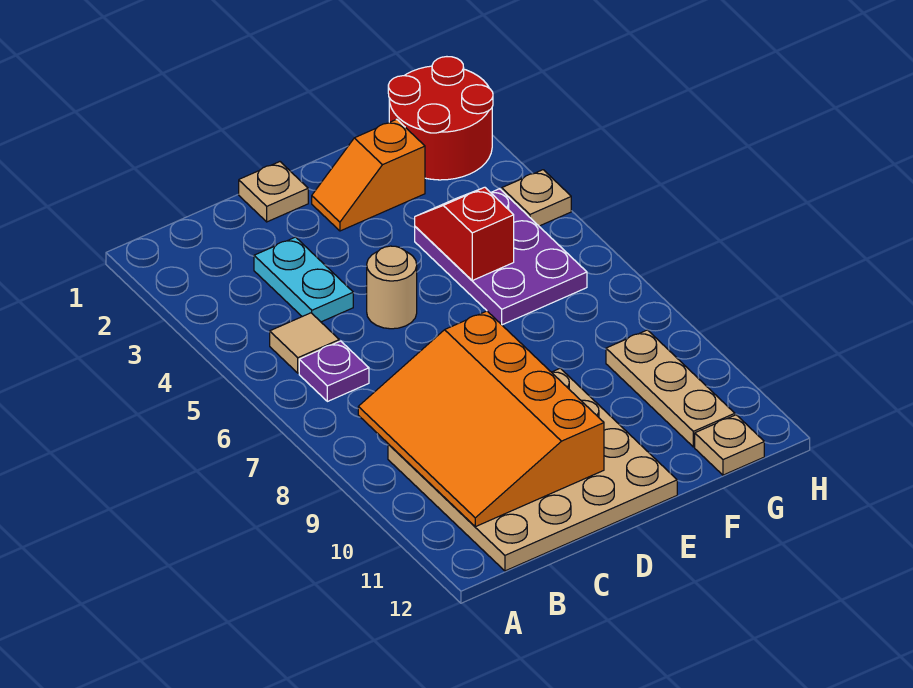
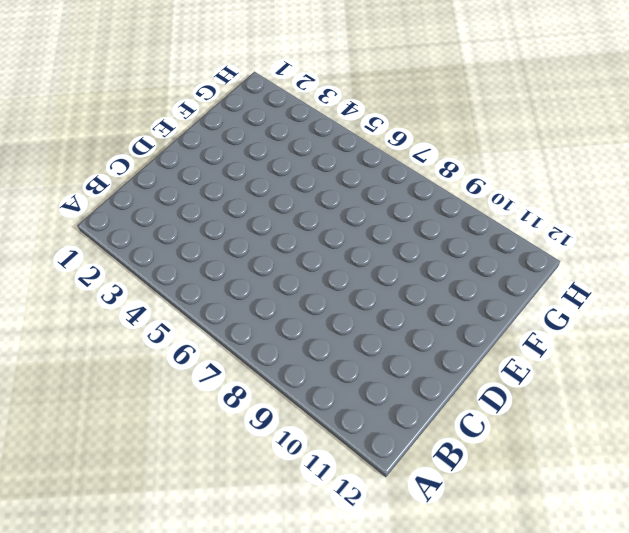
none -> tan 1x1 tile [270,313,339,373]
none -> purple 1x1 plate [299,341,369,401]
none -> tan 4x4 plate [388,368,677,571]

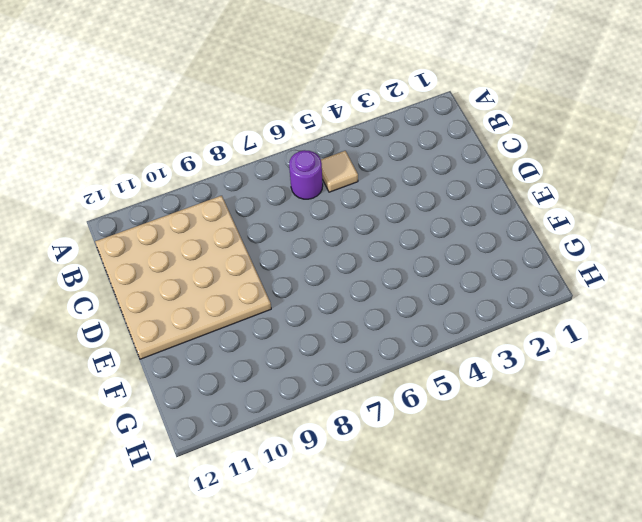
purple 1x1 round brick [289,150,323,199] -> purple 1x1 plate [299,341,369,401]
none -> cyan 1x2 plate [254,237,353,322]
none -> tan 1x1 plate [239,162,308,222]
none -> tan 1x1 round brick [367,246,417,329]

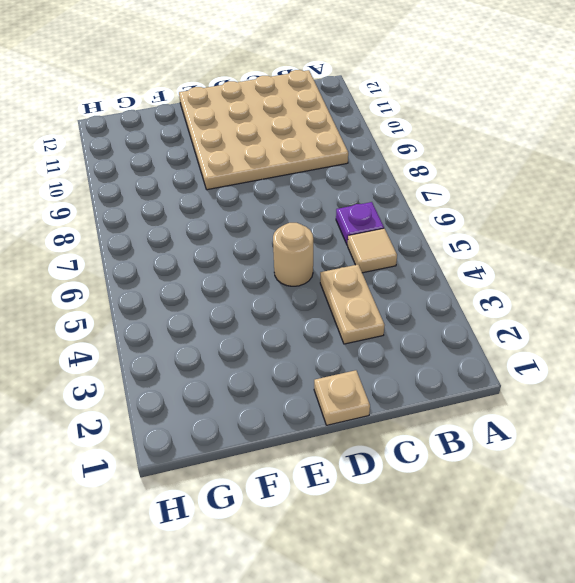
tan 1x2 plate [320,265,385,344] -> cyan 1x2 plate [254,237,353,322]
none -> orange 1x2 slope [312,119,425,231]
none -> purple 2x3 plate [415,189,587,325]
none -> red 2x2 round brick [388,57,493,180]

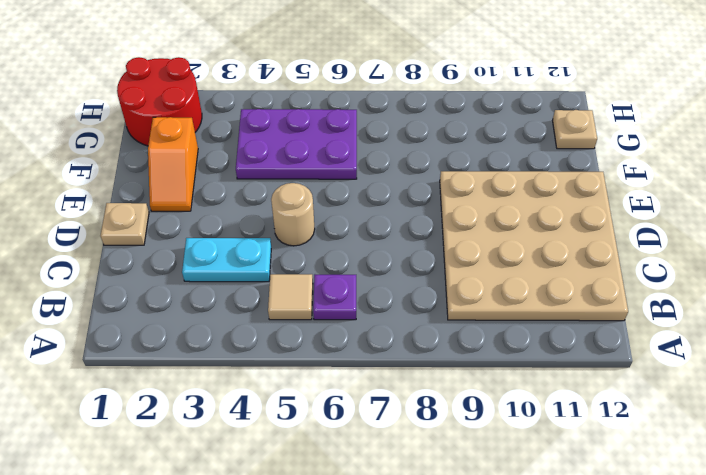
none -> tan 1x3 plate [606,330,735,447]
none -> tan 1x1 plate [502,170,571,226]
none -> orange 3x4 slope [358,311,604,527]

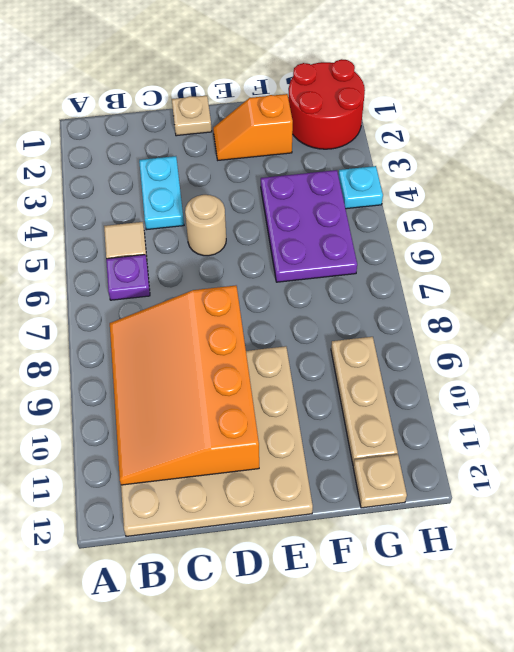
cyan 1x1 plate [338,166,383,209] -> tan 1x1 plate [502,170,571,226]
none -> red 1x2 slope [415,187,514,280]

